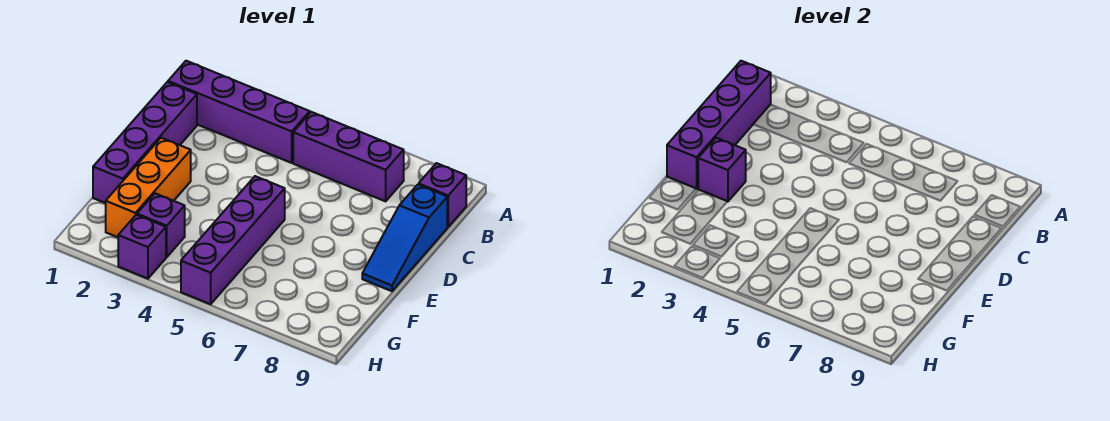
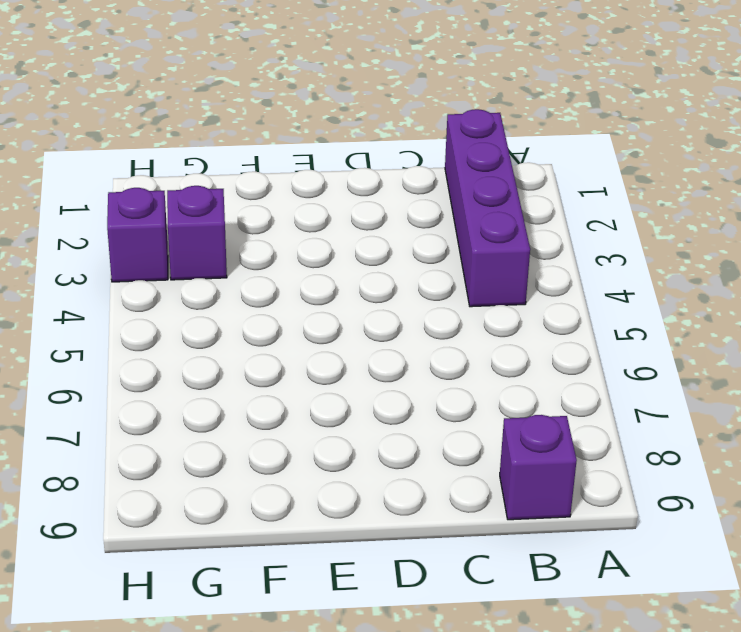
none -> purple 1x3 brick [293,112,404,201]
none -> purple 1x4 brick [93,82,197,203]

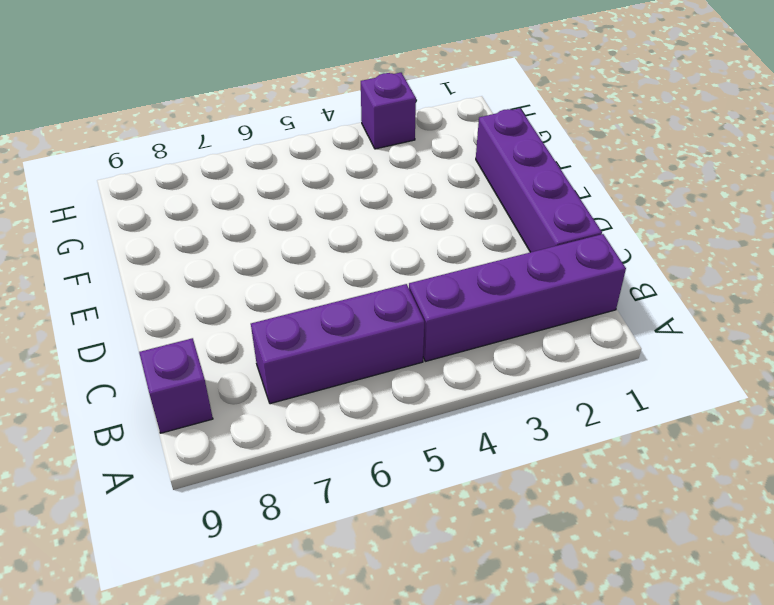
none -> blue 1x3 slope [362,185,447,291]
none -> orange 1x3 brick [106,138,191,237]

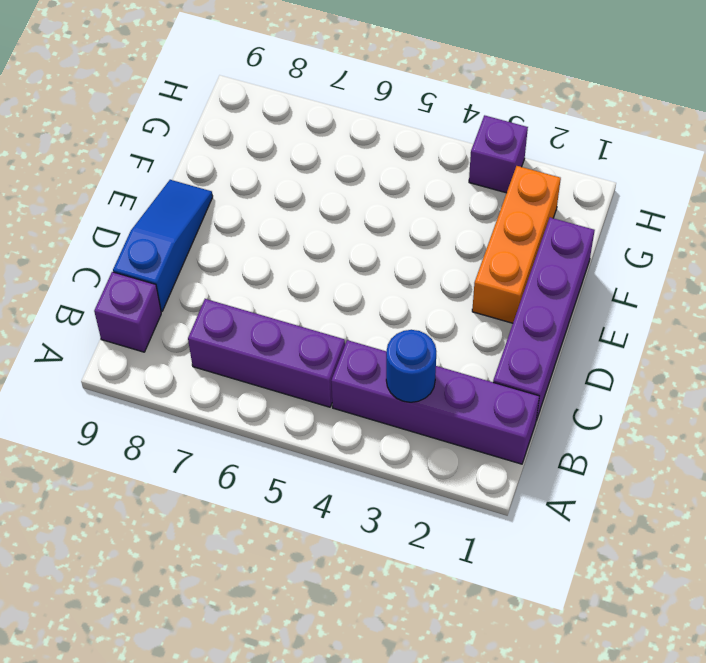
blue 1x1 round brick [386,330,436,402] -> none
none -> purple 1x4 brick [181,176,285,304]
none -> purple 1x1 brick [137,193,185,257]

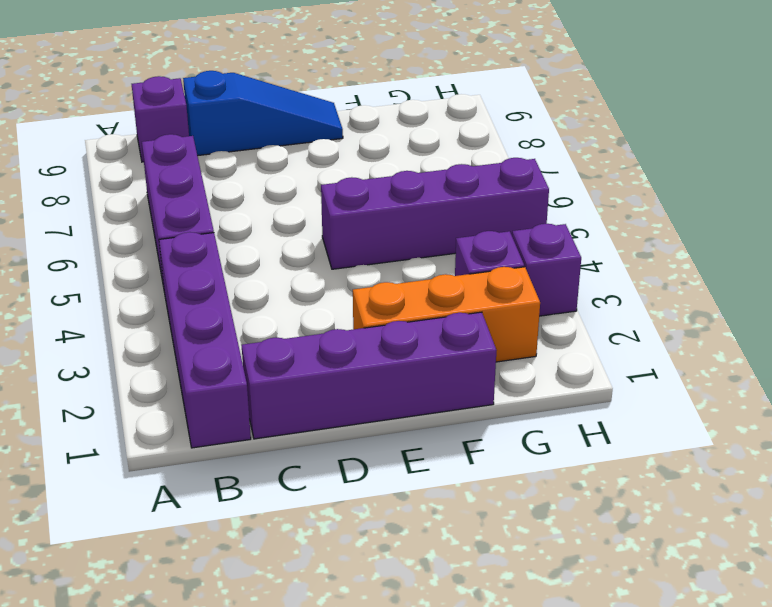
none -> purple 1x4 brick [667,61,771,189]
none -> purple 1x1 brick [698,138,746,202]

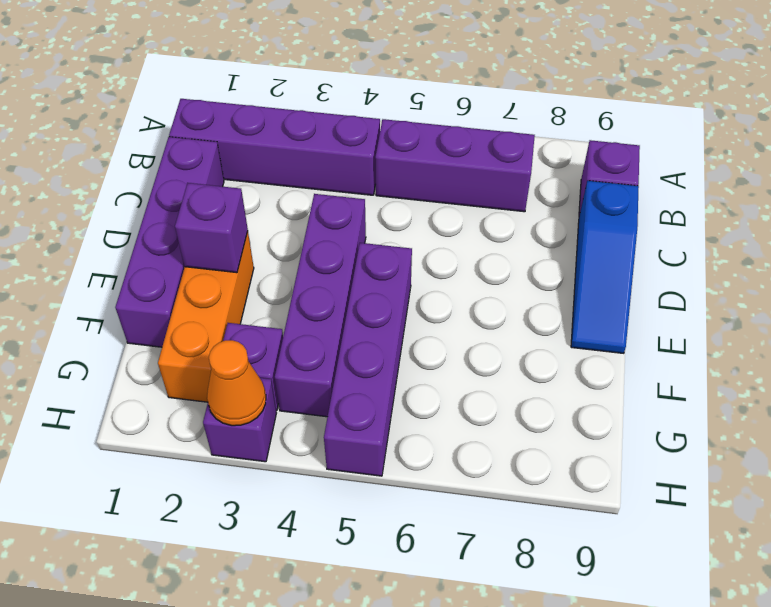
purple 1x4 brick [275,194,366,417] -> purple 1x4 brick moved to [667,61,771,189]
orange 1x1 cone [207,340,266,426] -> none

